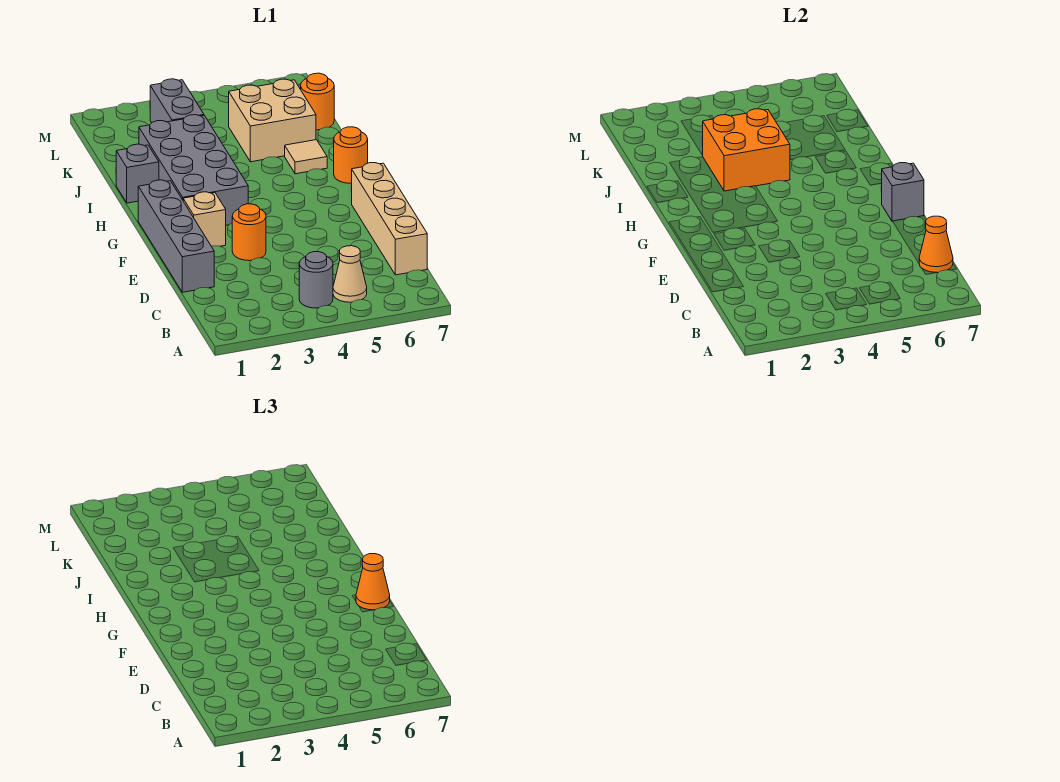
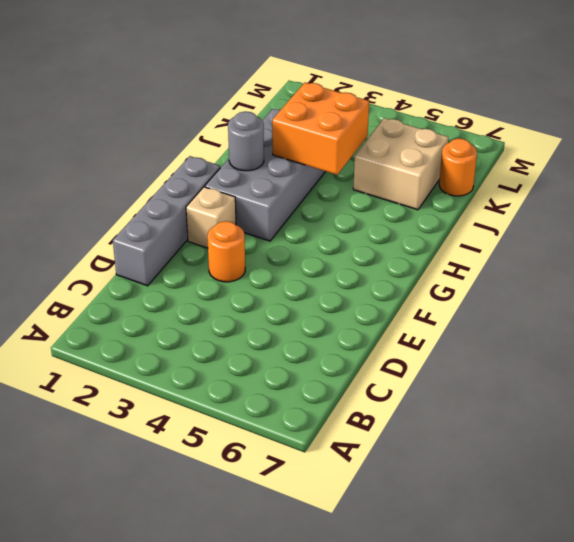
grey 1x1 round brick [228,111,264,171] -> grey 1x1 round brick moved to [299,252,333,308]
none -> tan 1x1 cone [333,246,367,302]
none -> tan 1x4 brick [351,163,427,275]
none -> orange 1x1 round brick [334,127,368,183]

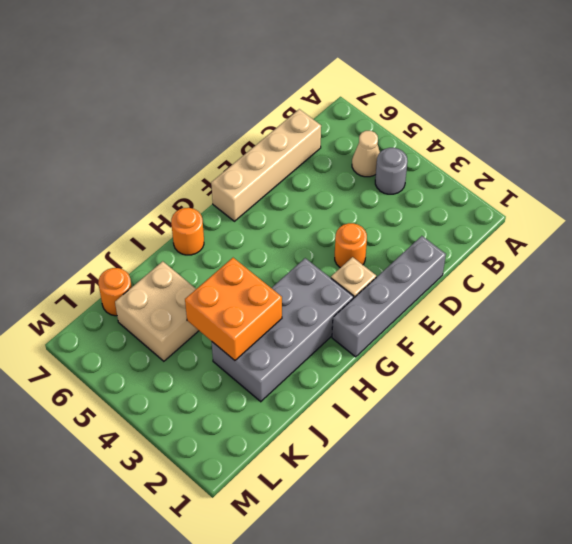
none -> grey 1x1 brick [116,144,159,203]
none -> tan 1x1 tile [285,140,327,174]
none -> grey 1x2 brick [150,79,204,123]

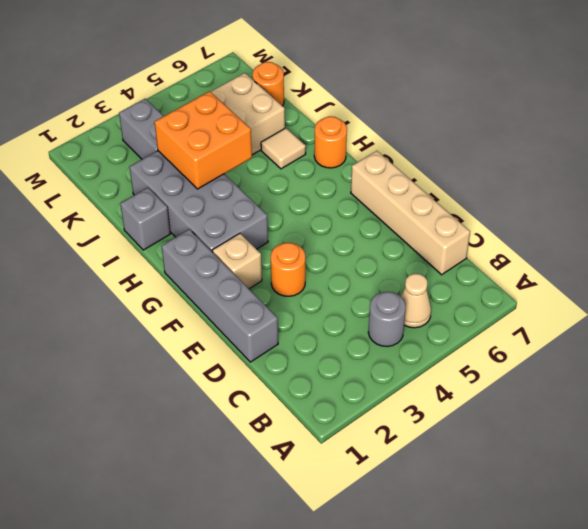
none -> orange 1x1 cone [919,216,953,273]
none -> grey 1x1 brick [881,163,924,221]
none -> orange 1x1 cone [356,554,390,610]

